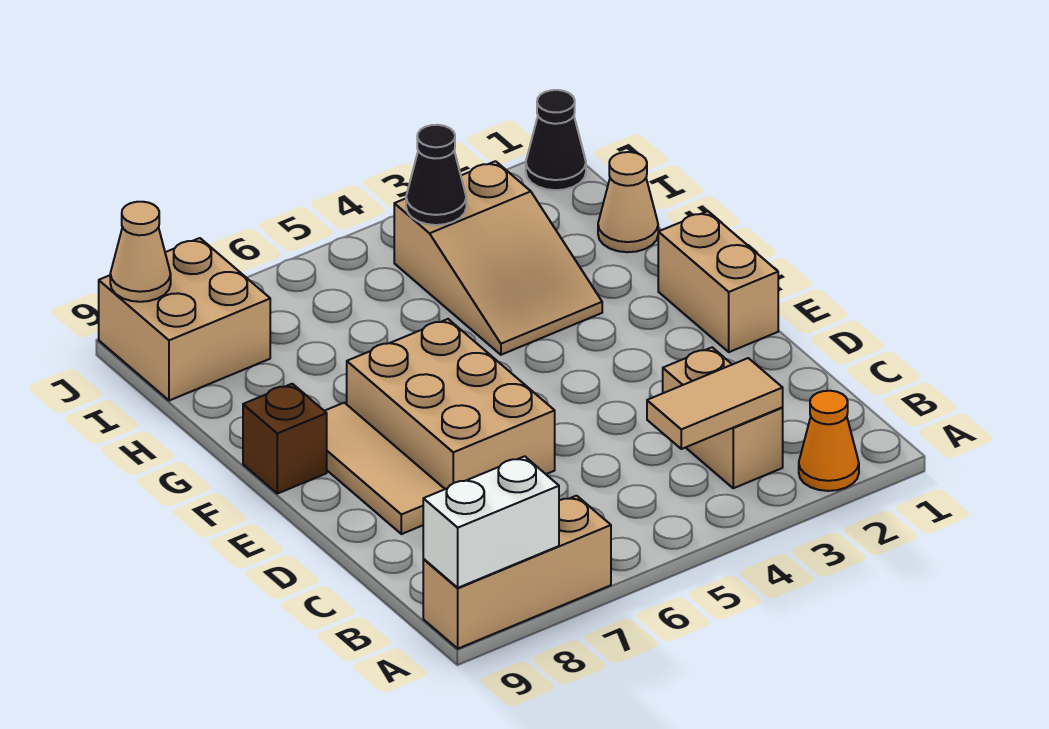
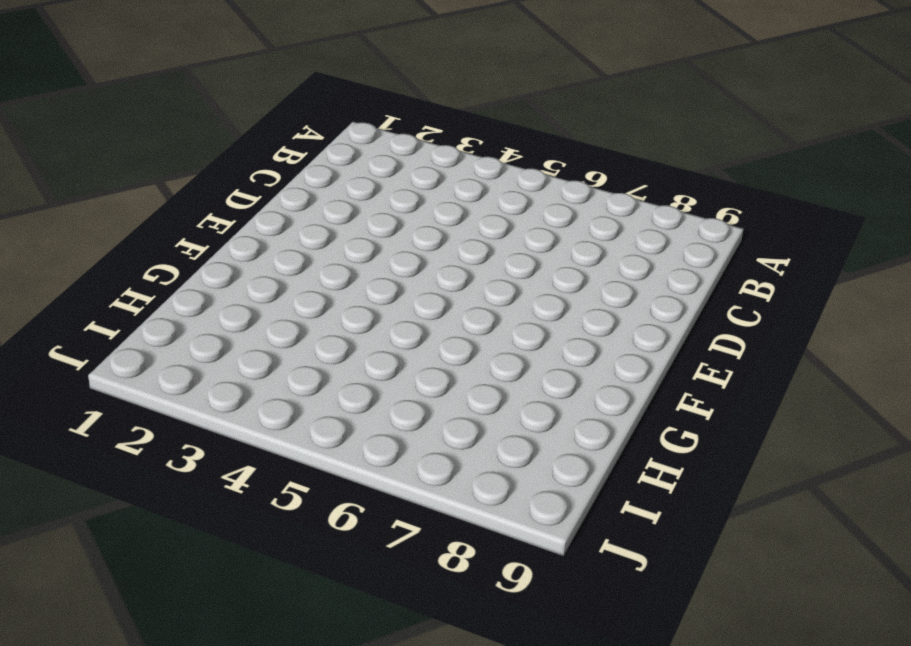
none -> orange 1x1 cone [799,391,859,491]
none -> tan 1x3 brick [423,496,611,649]
none -> tan 1x2 brick [663,347,783,488]

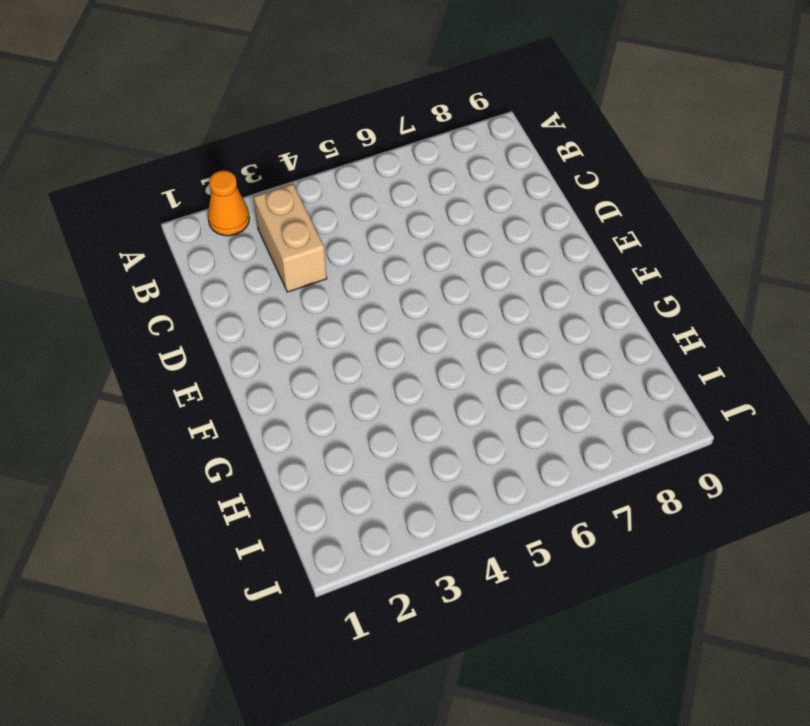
none -> tan 1x3 brick [423,496,611,649]
none -> tan 2x3 brick [347,319,555,489]
none -> tan 1x3 tile [325,403,444,534]

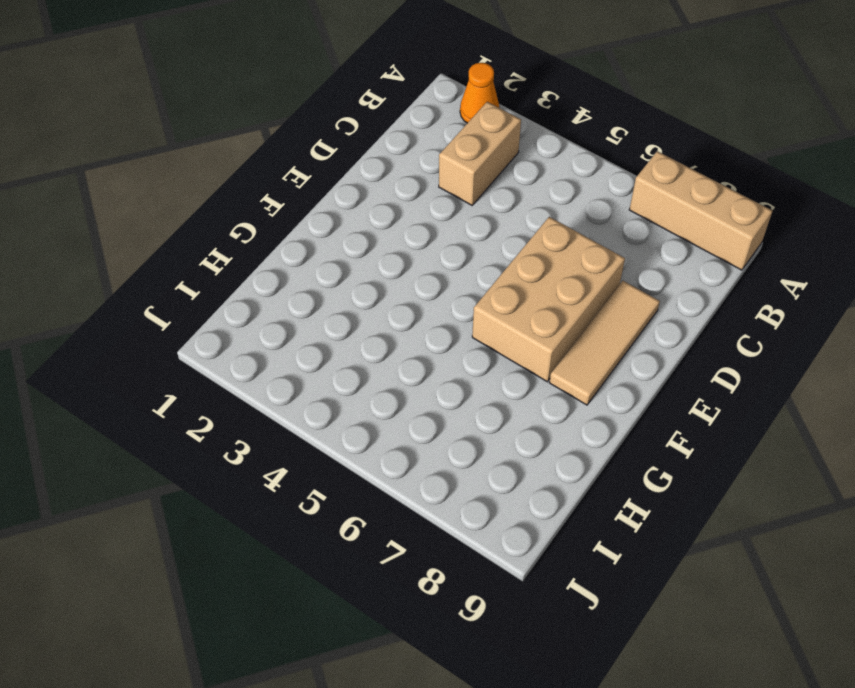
none -> tan 1x2 brick [658,211,778,352]
none -> brown 1x1 brick [243,384,327,494]
none -> tan 2x3 slope [394,161,602,355]

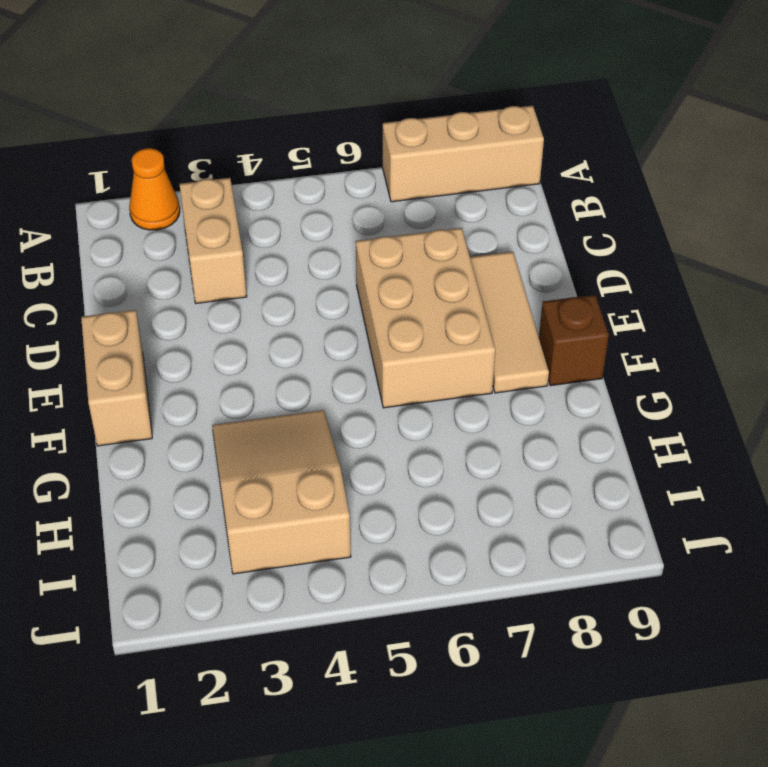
none -> tan 1x1 cone [598,152,658,252]
none -> tan 2x2 brick [99,238,270,401]
none -> black 1x1 cone [526,90,586,190]

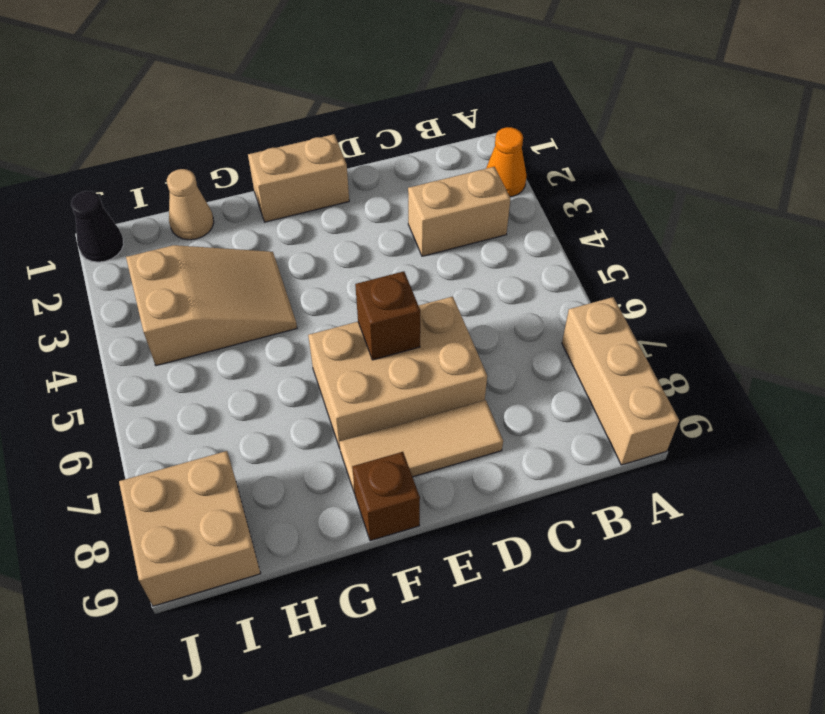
brown 1x1 brick [355,271,420,360] -> none
none -> white 1x2 brick [423,456,559,588]
none -> tan 1x2 tile [647,358,783,449]
none -> black 1x1 cone [406,125,466,225]

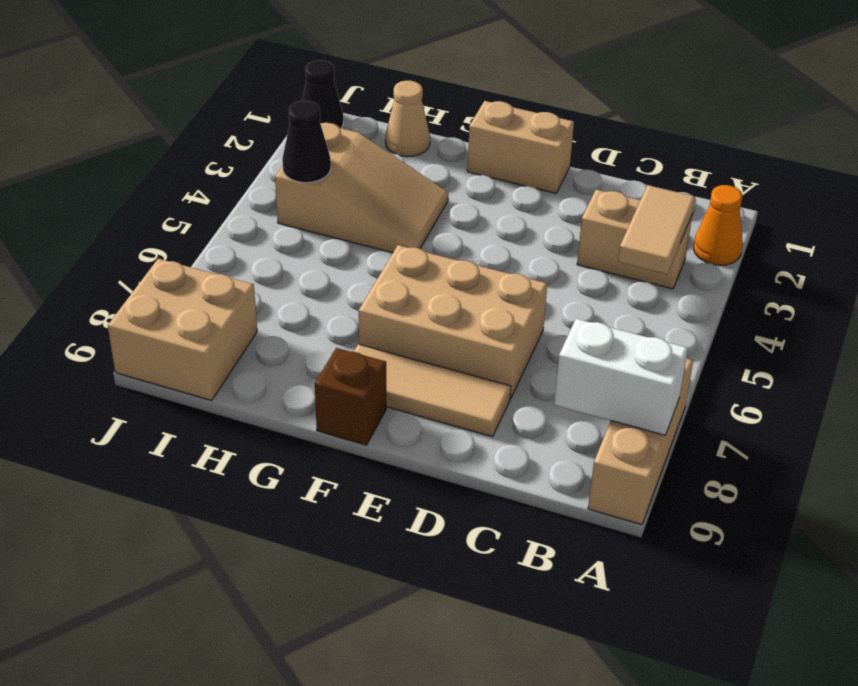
white 1x2 brick [554,319,688,435] -> white 1x2 brick turned to [423,456,559,588]
none -> tan 1x1 cone [110,202,171,302]

